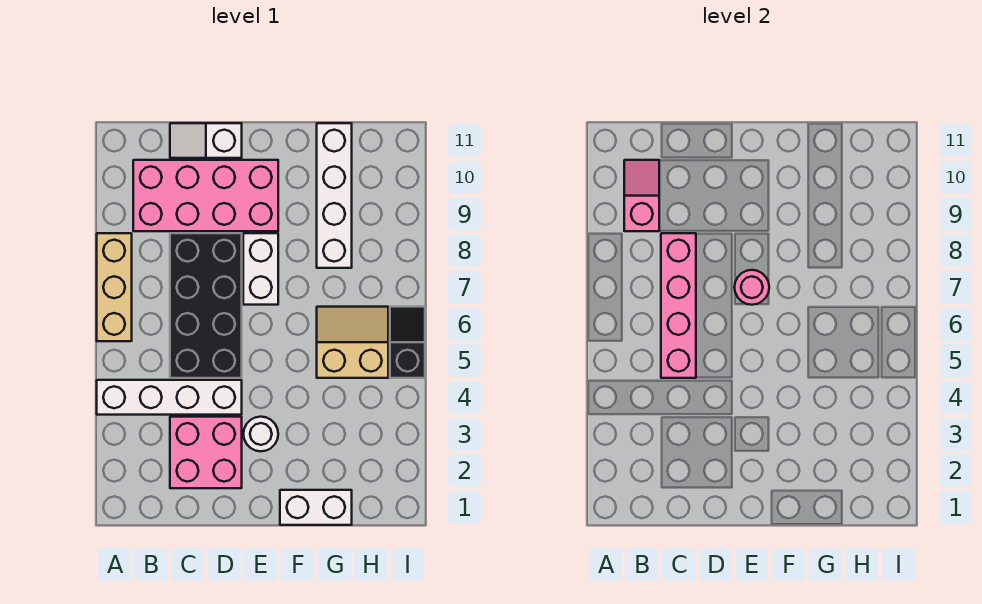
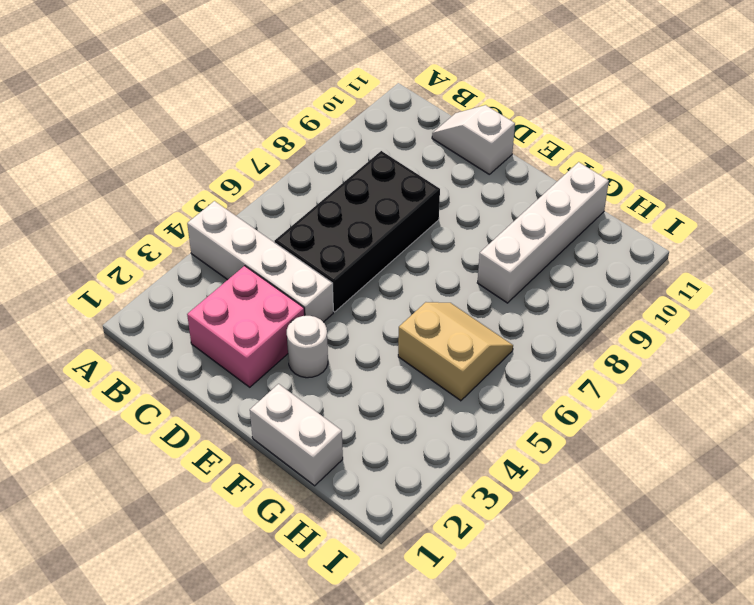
none -> tan 1x3 brick [97,233,132,341]
none -> pink 2x4 brick [133,160,278,231]
none -> white 1x2 brick [243,233,278,305]

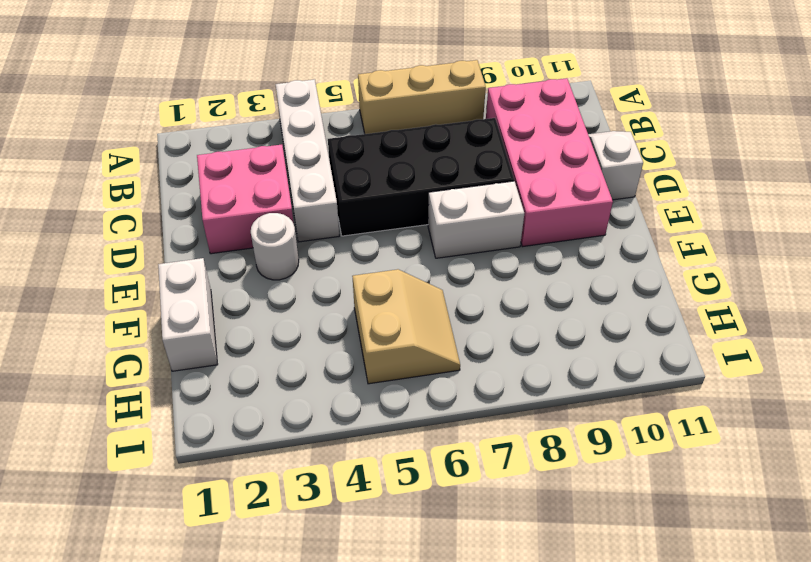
none -> white 1x4 brick [317,123,352,268]
none -> black 1x2 slope [390,307,425,378]
none -> pink 1x2 slope [624,160,659,231]

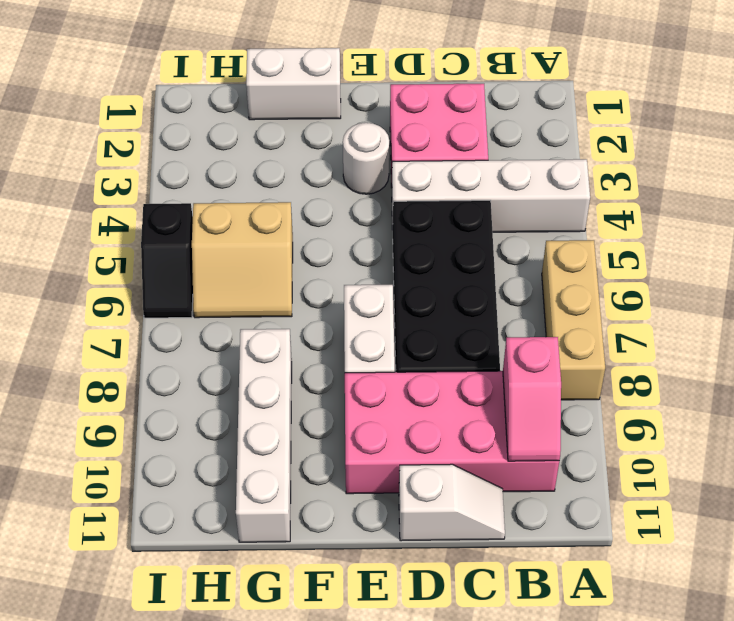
none -> pink 1x4 brick [661,233,696,378]
none -> pink 1x1 round brick [734,270,769,305]

